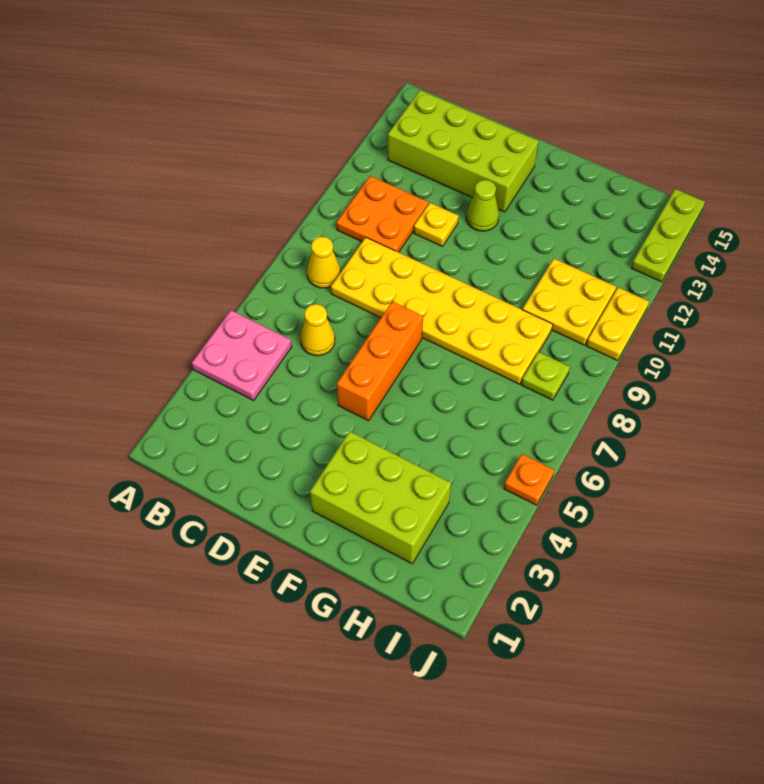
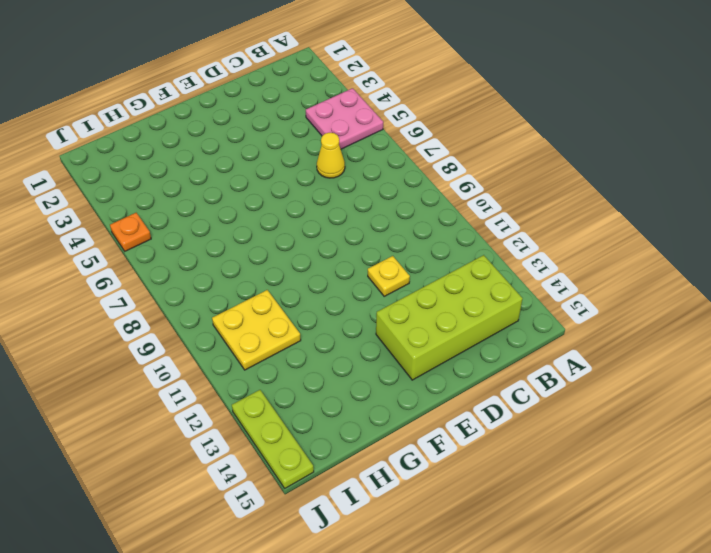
none -> yellow 1x1 cone [307,237,341,288]
none -> orange 2x2 plate [336,176,428,252]
none -> yellow 2x6 plate [331,237,553,384]

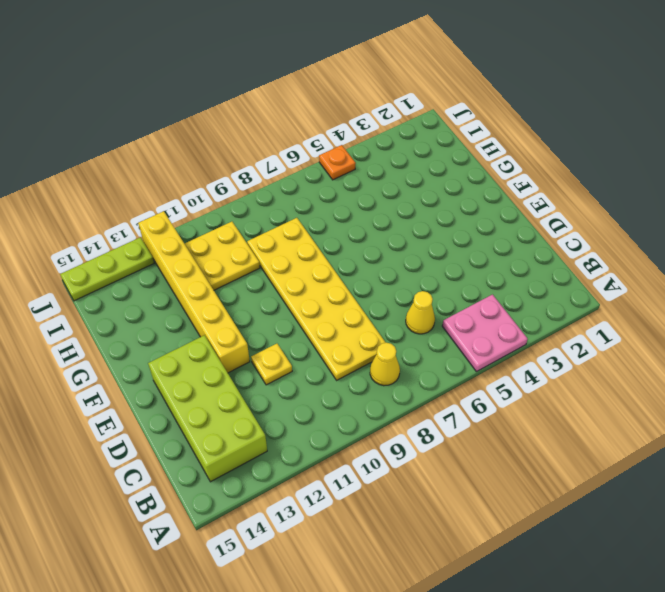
yellow 1x6 brick [138,211,250,373] -> lime 1x1 cone [466,180,499,231]
none -> orange 2x2 plate [336,176,428,252]
none -> orange 1x3 brick [337,302,423,421]
none -> lime 2x3 brick [310,431,451,564]

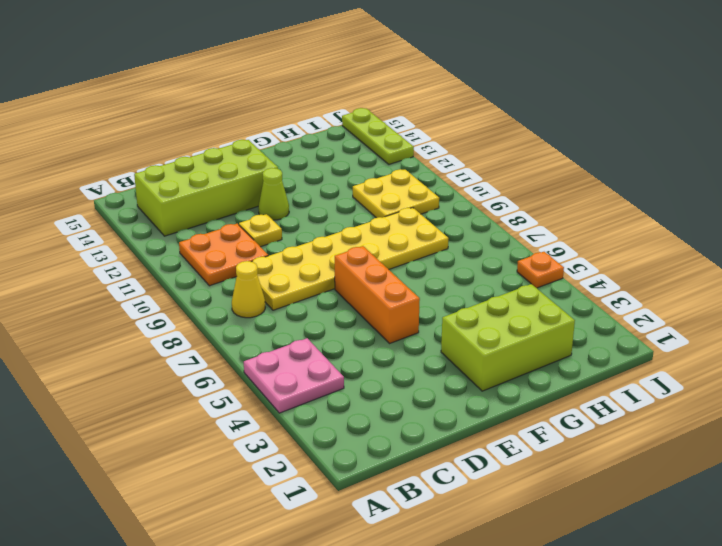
none -> yellow 1x1 cone [300,304,335,356]
none -> lime 1x1 plate [521,352,570,400]
none -> yellow 1x2 plate [586,287,649,361]

